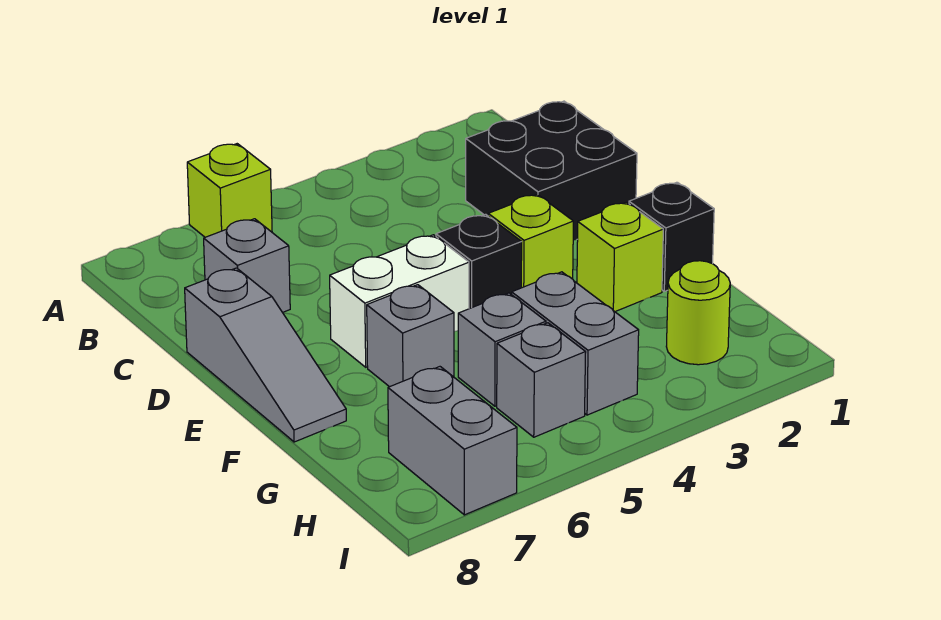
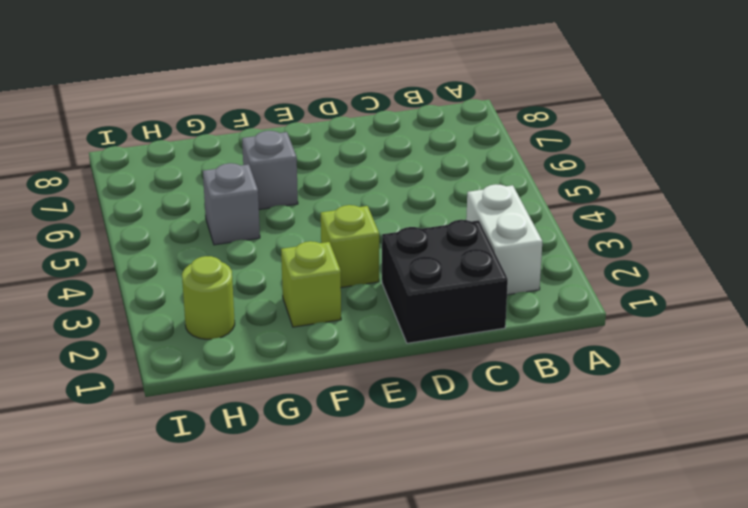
white 1x2 brick [466,184,542,295] -> white 1x2 brick moved to [330,235,469,367]
none -> lime 1x1 brick [187,144,272,237]
none -> grey 1x1 brick [204,219,290,312]
none -> grey 1x3 slope [185,268,346,442]

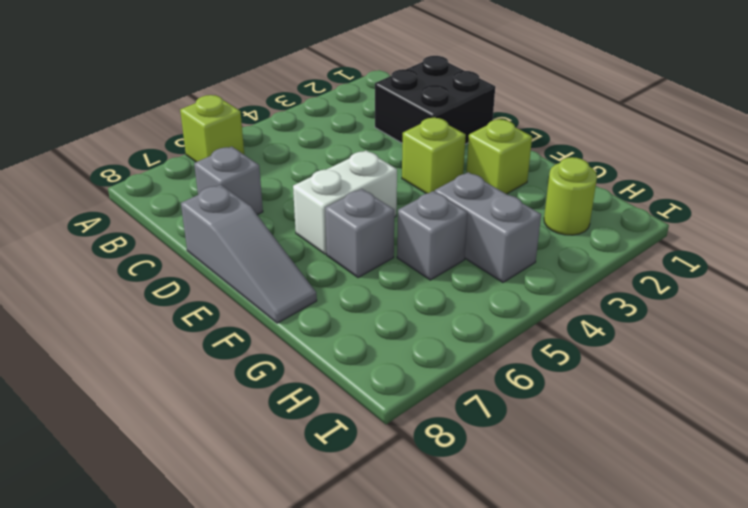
none -> black 1x1 brick [436,214,522,309]
none -> black 1x1 brick [629,182,714,291]
none -> grey 1x1 brick [497,323,586,437]

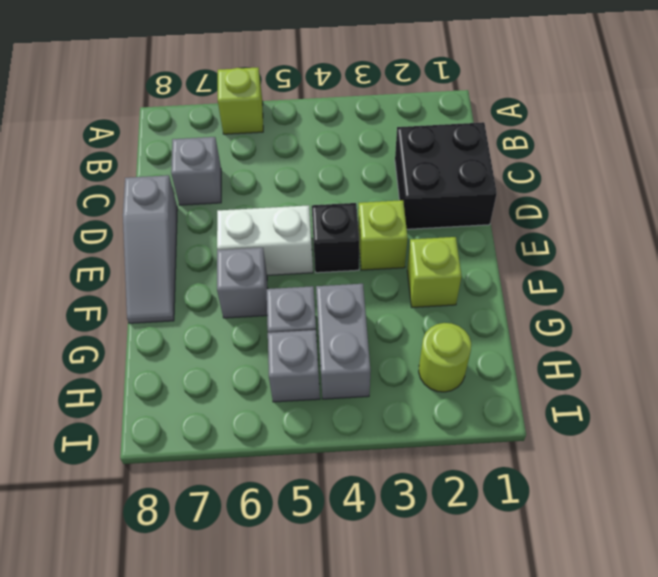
none -> black 1x1 brick [629,182,714,291]
none -> grey 1x2 brick [388,367,517,515]

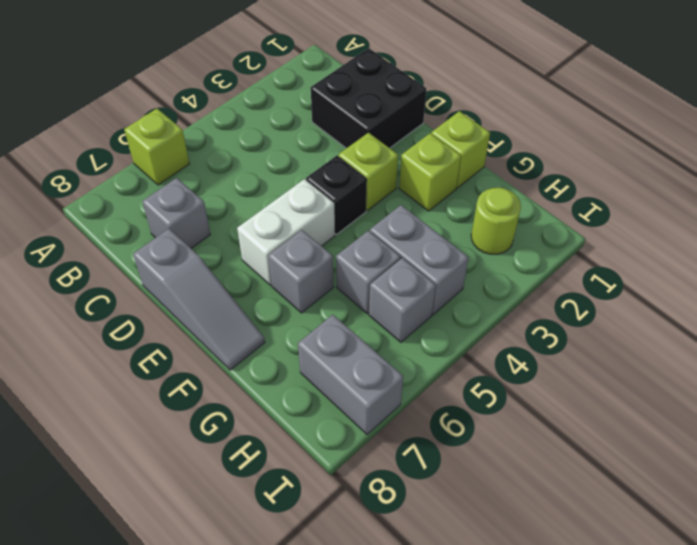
lime 1x1 brick [431,111,490,188] -> black 1x1 brick [629,182,714,291]

